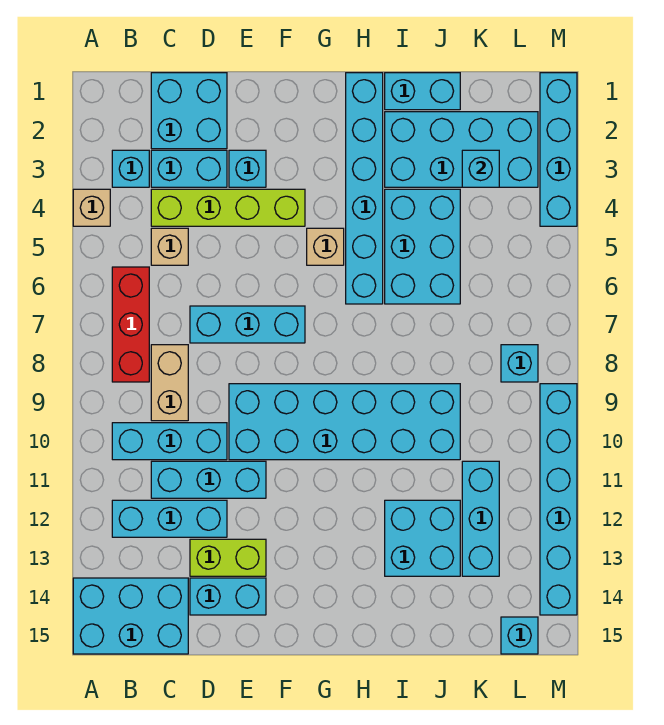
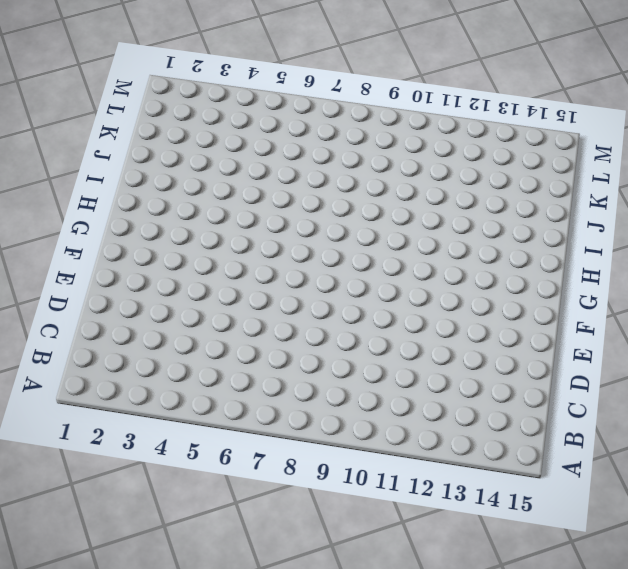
none -> tan 1x1 brick [73,189,110,226]
none -> cyan 2x3 brick [73,578,188,654]
none -> cyan 1x1 brick [112,150,149,187]

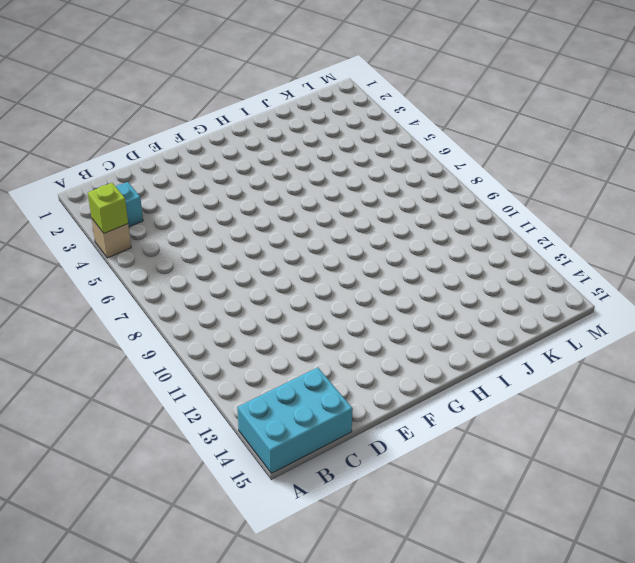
lime 1x1 brick [88,183,128,233] -> none
none -> red 1x3 brick [112,267,149,382]
none -> cyan 1x3 brick [112,423,227,460]
none -> cyan 1x3 brick [112,500,227,537]

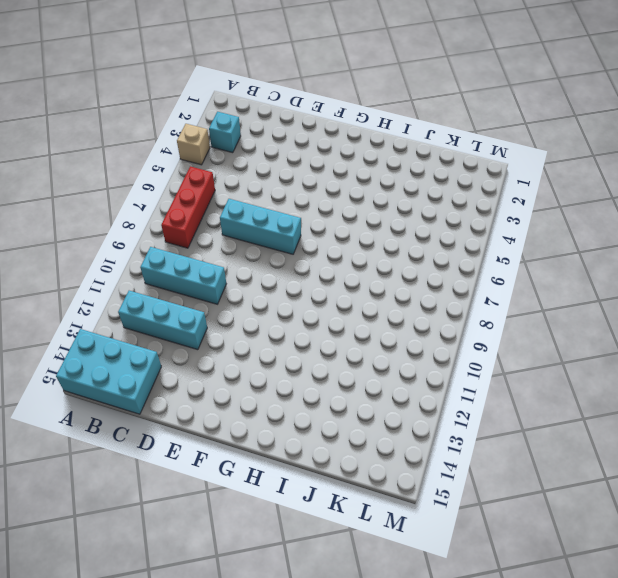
none -> cyan 2x2 brick [151,73,227,149]
none -> cyan 1x2 brick [151,150,227,187]
none -> lime 1x4 brick [151,189,305,226]

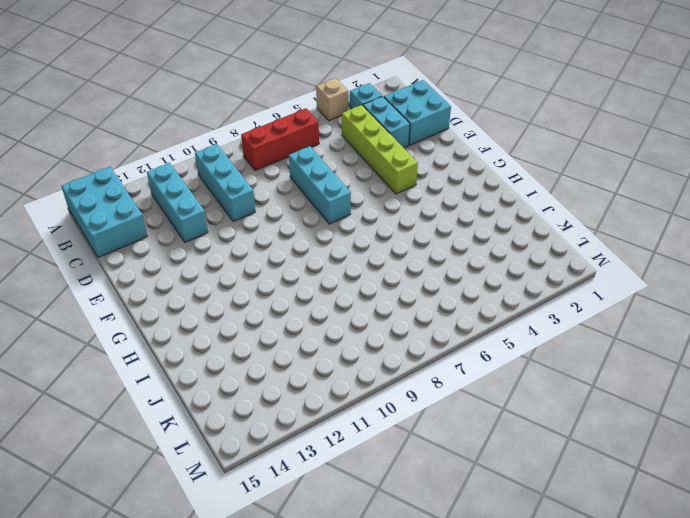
none -> tan 1x1 brick [151,228,188,265]
none -> tan 1x2 brick [151,345,188,421]
none -> cyan 1x3 brick [151,461,266,498]

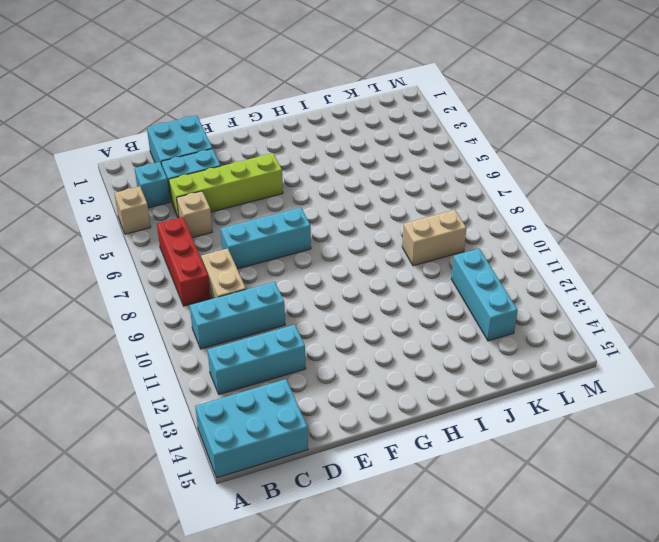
tan 1x2 brick [402,210,467,266] -> cyan 2x6 brick [229,384,460,460]
none -> cyan 1x3 brick [151,461,266,498]
none -> lime 1x2 brick [190,539,266,576]
none -> cyan 1x2 brick [190,578,266,615]

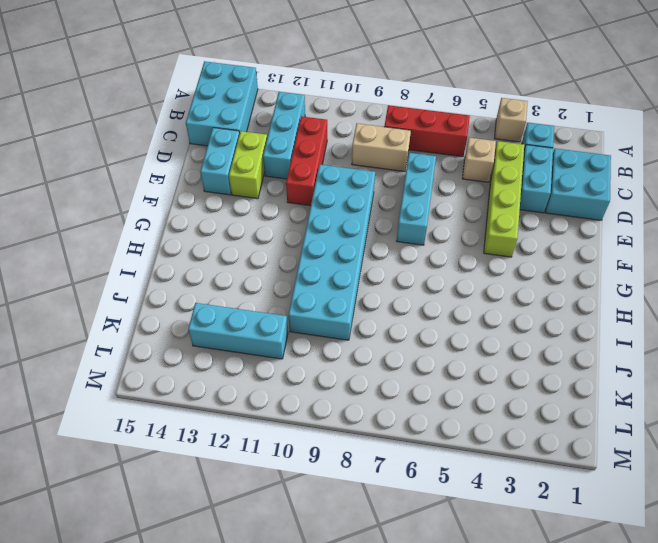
red 1x3 brick [286,116,327,206] -> cyan 1x3 brick [151,461,266,498]
none -> cyan 1x3 brick [112,423,227,460]
none -> cyan 1x1 brick [229,150,266,187]
none -> tan 1x1 brick [307,228,344,265]

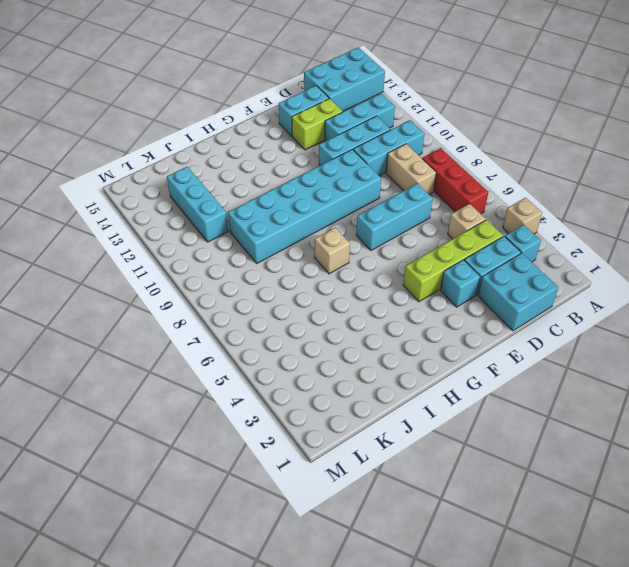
tan 1x1 brick [315,228,350,274] -> tan 1x1 brick moved to [307,228,344,265]
none -> cyan 1x6 brick [346,73,383,304]
none -> cyan 1x2 brick [385,73,460,110]
none -> cyan 2x4 brick [385,112,538,187]

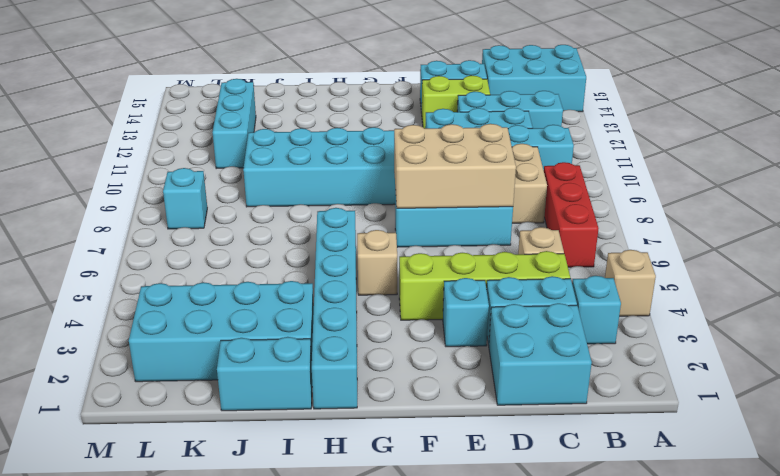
tan 2x3 brick [394,124,516,208] -> none
none -> cyan 2x3 brick [385,189,460,304]
none -> cyan 2x2 brick [385,500,460,576]
none -> cyan 1x1 brick [501,617,538,654]

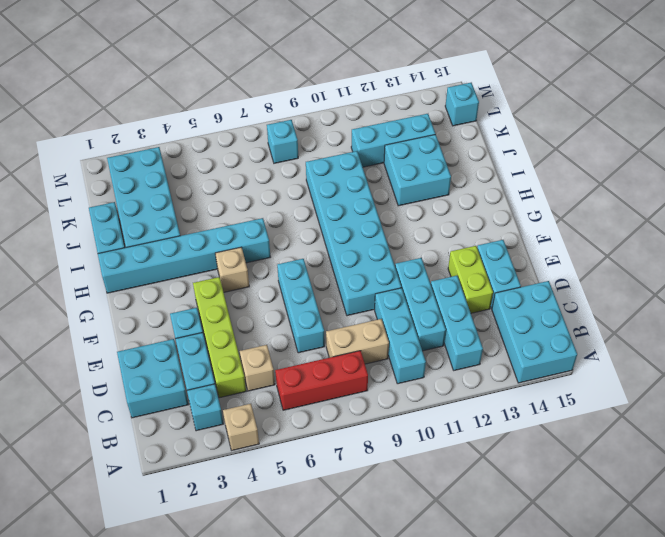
none -> cyan 2x3 brick [385,189,460,304]
none -> cyan 1x4 brick [540,73,577,226]
none -> cyan 1x6 brick [540,384,577,615]

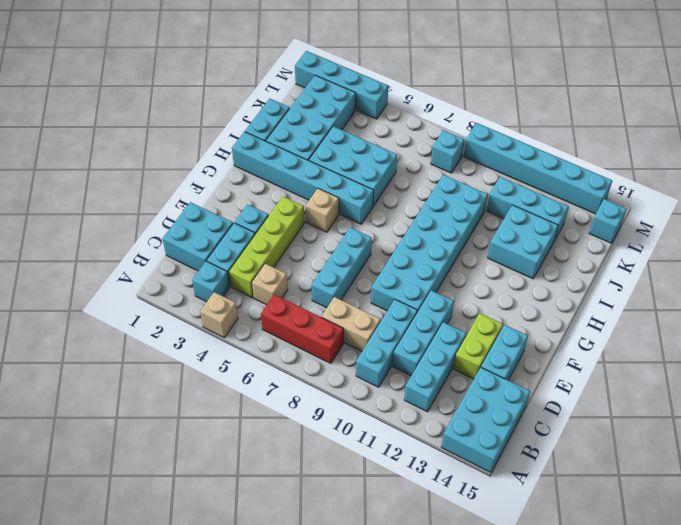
none -> cyan 1x1 brick [462,150,499,187]

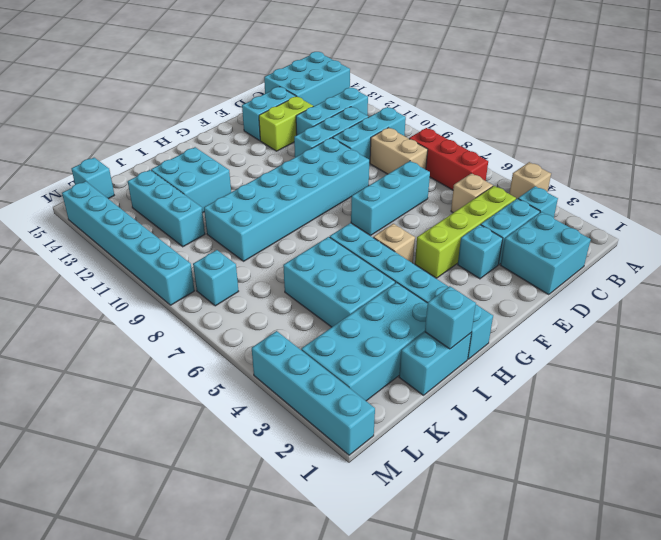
cyan 1x1 brick [425,286,476,349] -> cyan 1x1 brick moved to [462,150,499,187]

